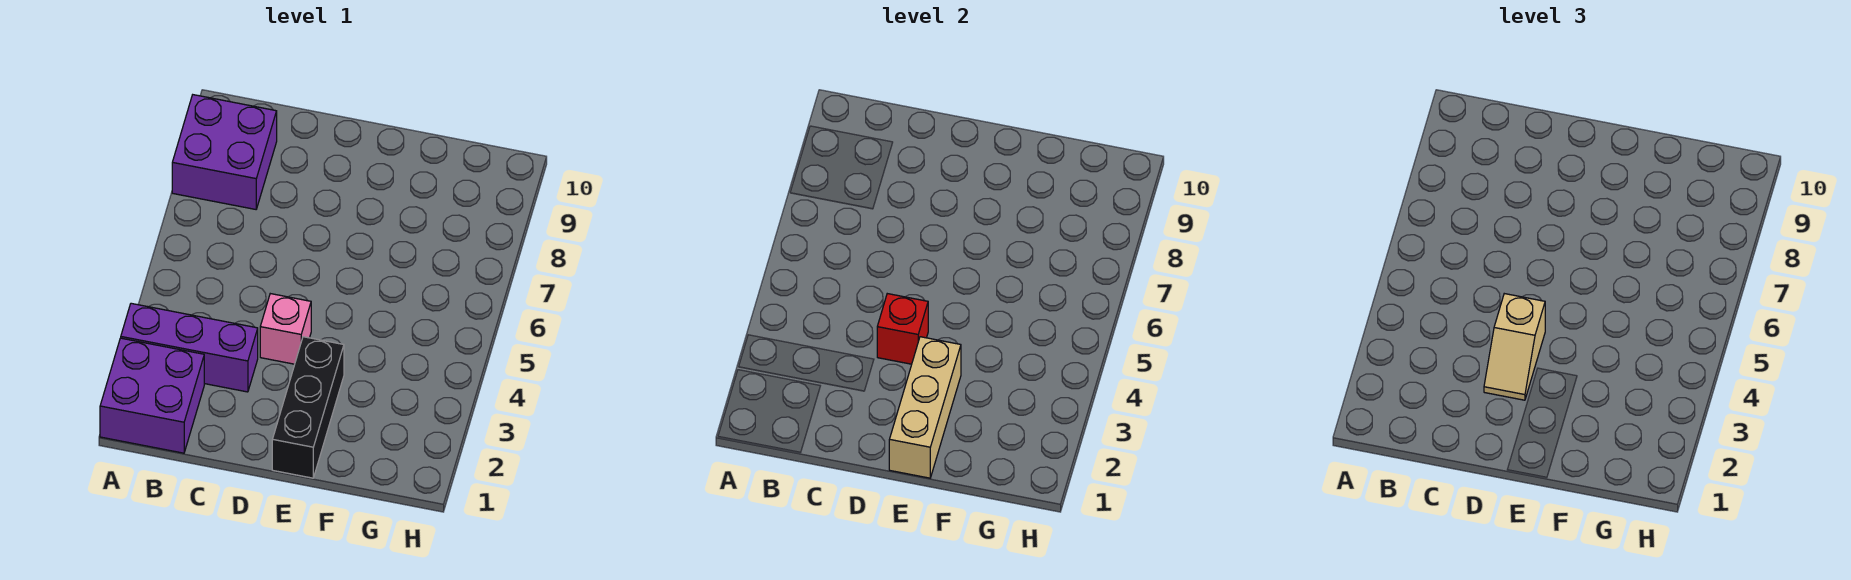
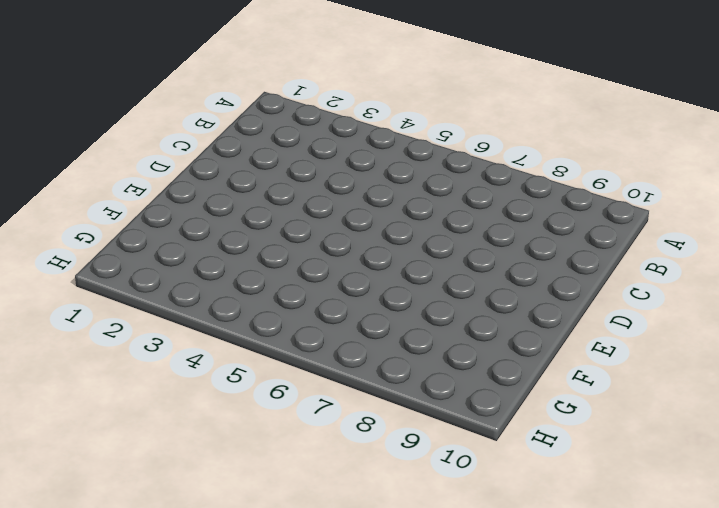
none -> purple 2x2 brick [100,338,204,453]
none -> purple 1x3 brick [121,303,258,392]

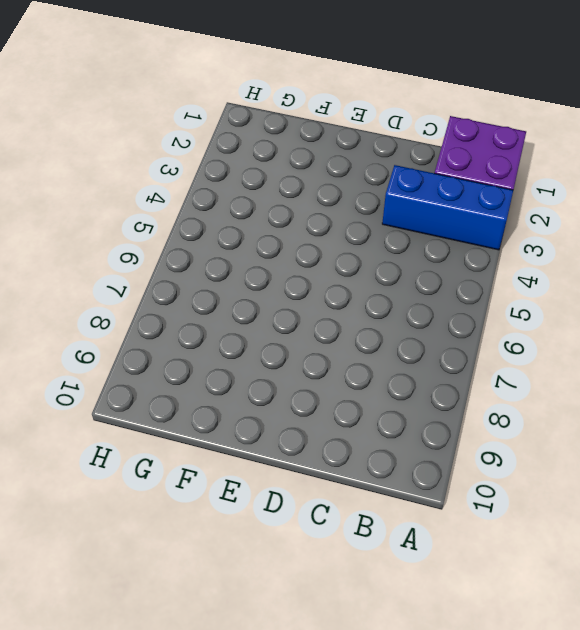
blue 1x3 brick [382,165,513,250] -> purple 1x3 brick [121,303,258,392]
none -> purple 2x2 brick [172,95,277,209]
none -> pink 1x1 brick [260,294,311,364]

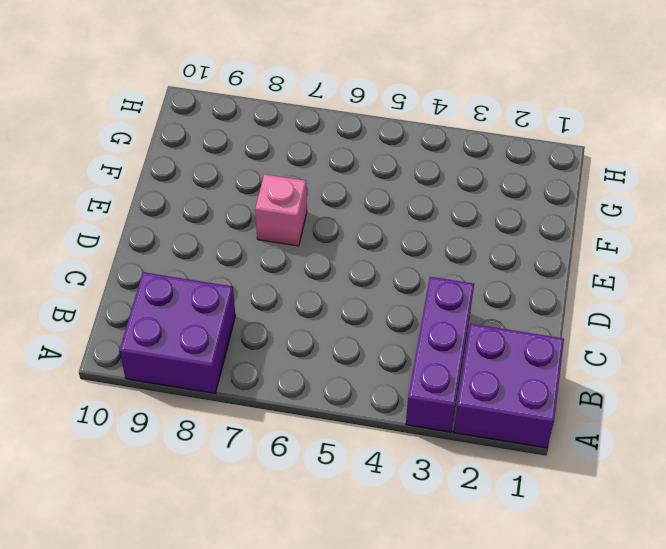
pink 1x1 brick [255,174,307,246] -> pink 1x1 brick moved to [260,294,311,364]
none -> black 1x3 brick [272,337,344,478]
none -> red 1x1 brick [877,294,928,364]

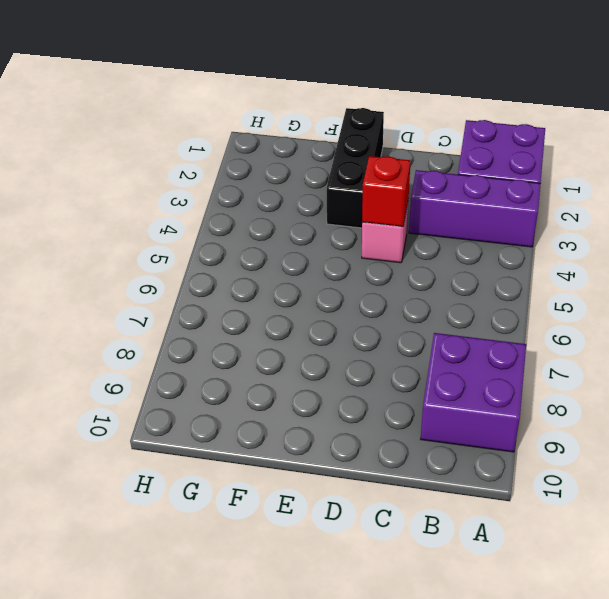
none -> tan 1x3 brick [889,337,961,478]
none -> tan 1x2 slope [1484,294,1545,400]

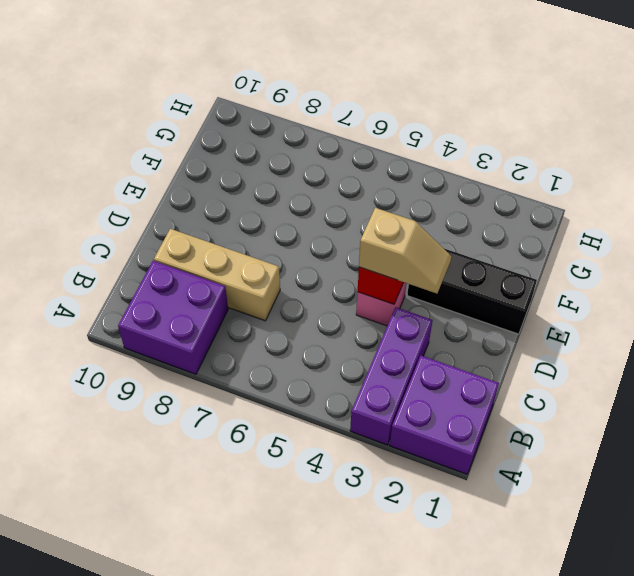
tan 1x3 brick [154,229,280,321] -> tan 1x3 brick moved to [889,337,961,478]

